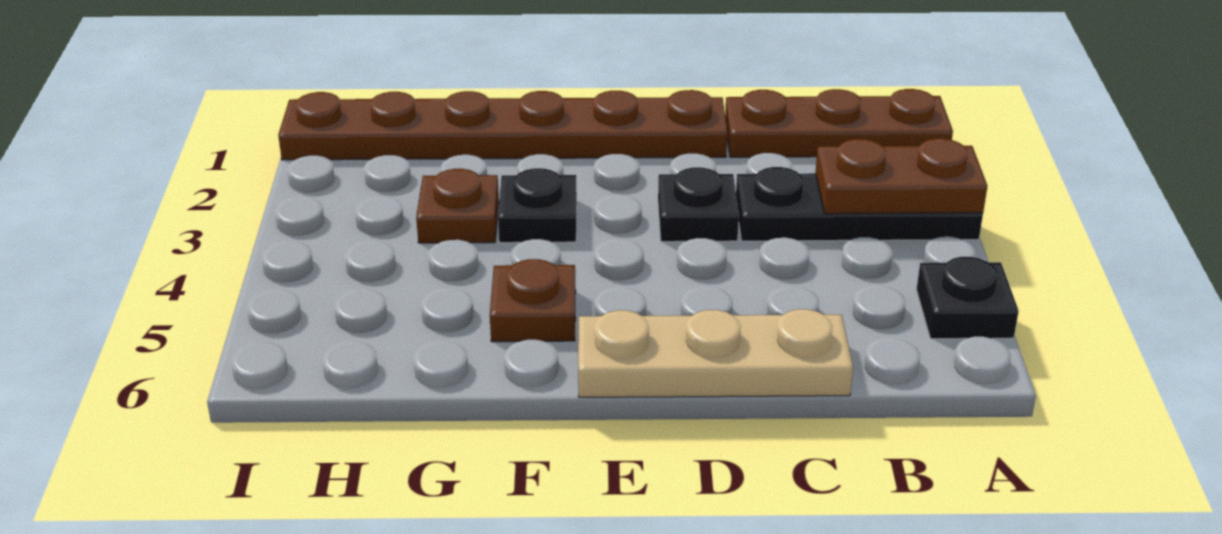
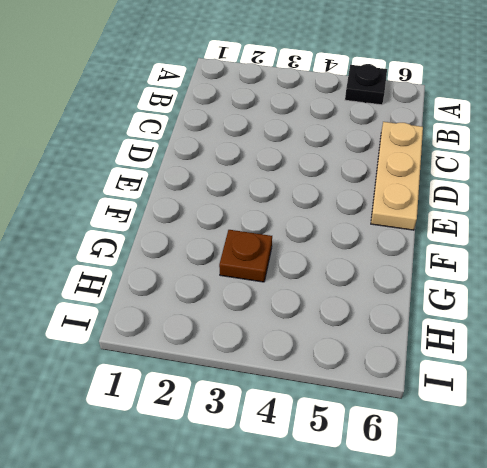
none -> brown 1x3 plate [725,89,953,157]
none -> black 1x3 plate [736,167,983,241]

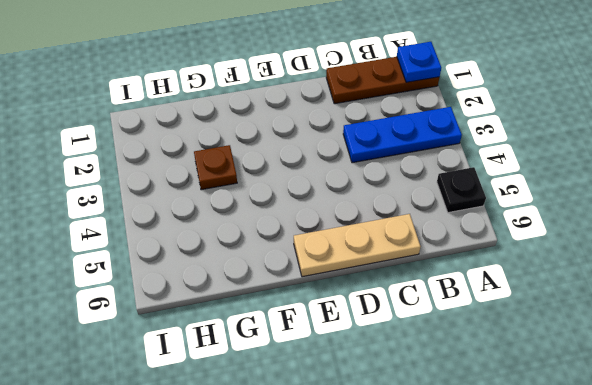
blue 1x1 plate [397,42,441,82] -> none
blue 1x3 plate [343,107,462,163] -> black 1x3 plate [736,167,983,241]
none -> brown 1x6 plate [278,90,727,160]
none -> black 1x1 plate [658,167,739,242]

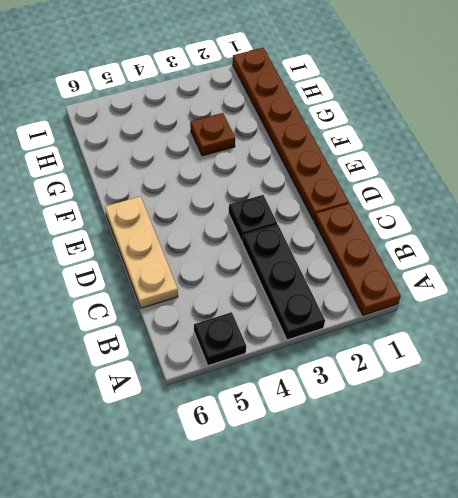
none -> black 1x1 plate [498,168,577,243]
none -> brown 1x1 plate [490,259,576,342]

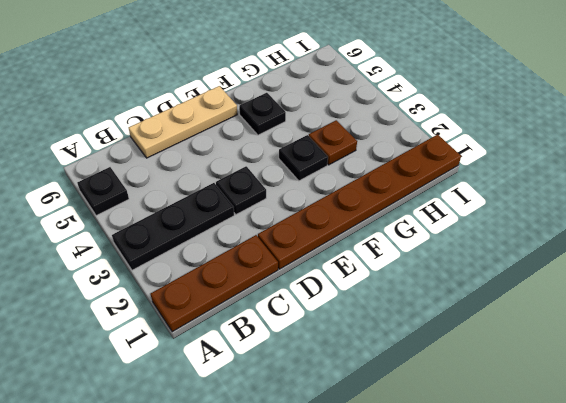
black 1x1 plate [239,93,286,135] -> brown 1x1 plate [490,259,576,342]
none -> brown 1x2 plate [815,139,987,214]

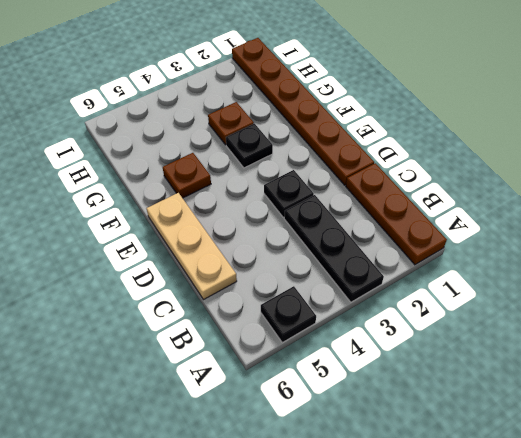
none -> brown 1x2 plate [815,139,987,214]

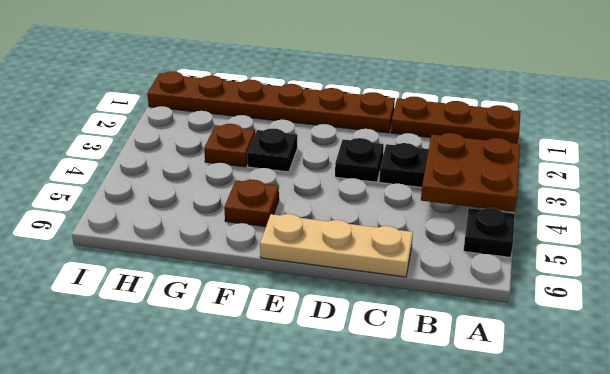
brown 2x2 plate [421,133,520,212] -> brown 1x2 plate [815,139,987,214]

